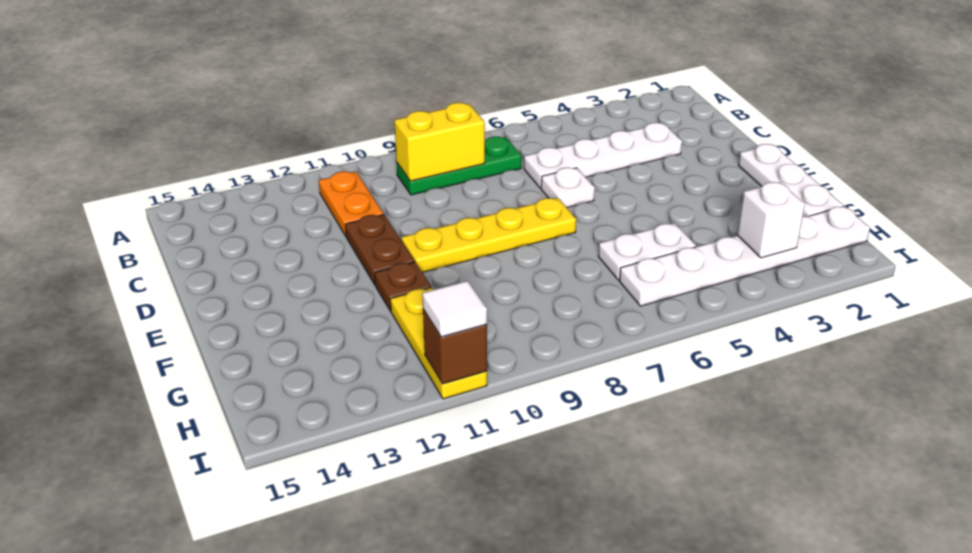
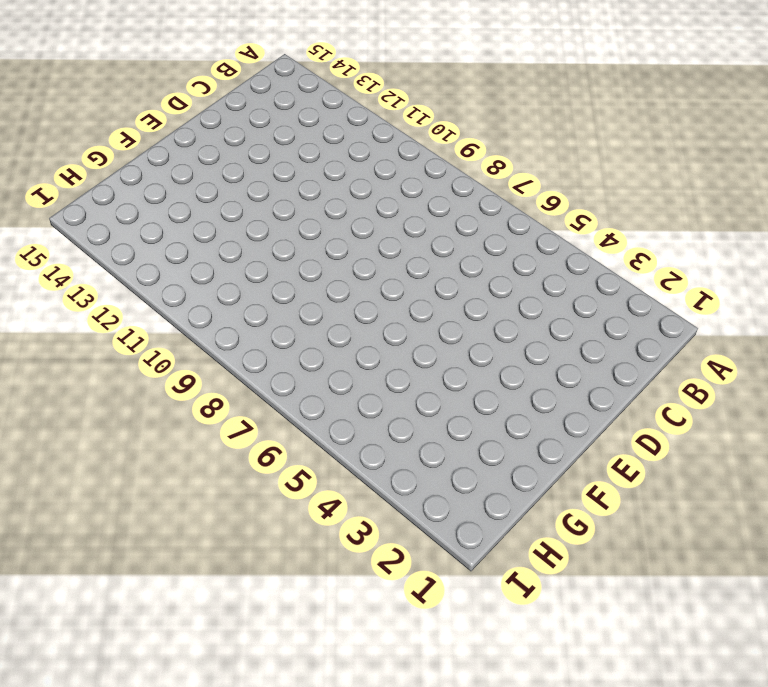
none -> green 1x3 plate [397,137,522,195]
none -> orange 1x2 plate [319,171,384,236]
none -> white 1x4 plate [524,123,682,188]

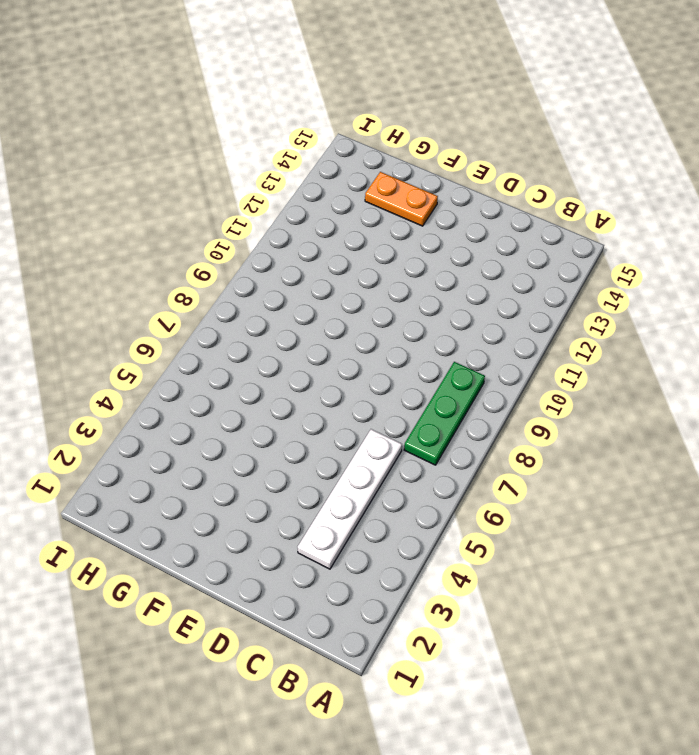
orange 1x2 plate [365,172,438,226] -> orange 1x2 plate moved to [319,171,384,236]
none -> white 1x1 plate [541,168,595,208]
none -> brown 1x2 plate [345,215,414,284]
none -> white 1x3 plate [738,144,844,217]

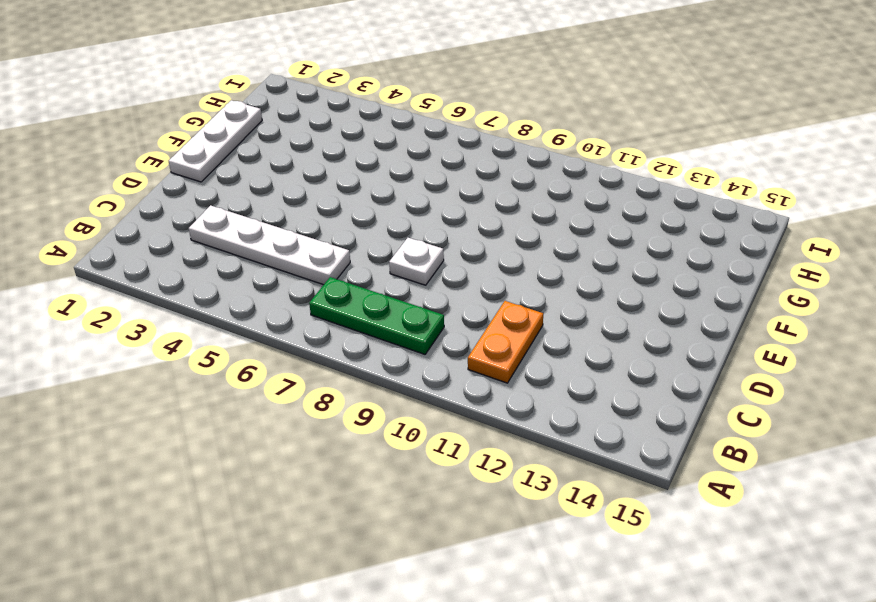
white 1x1 plate [389,238,444,285] -> white 1x1 plate moved to [541,168,595,208]
none -> brown 1x2 plate [345,215,414,284]
none -> yellow 1x4 plate [401,198,576,273]
none -> brown 1x1 plate [375,262,431,311]

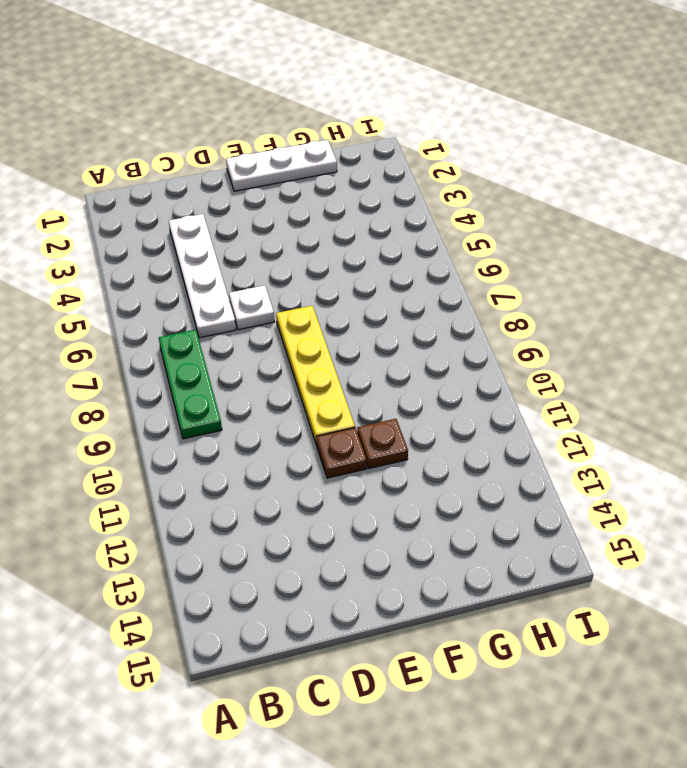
brown 1x1 plate [316,428,367,478] -> brown 1x2 plate [345,215,414,284]
none -> orange 1x2 plate [319,171,384,236]
none -> white 1x2 plate [598,223,696,280]
none -> yellow 1x3 plate [390,287,487,399]

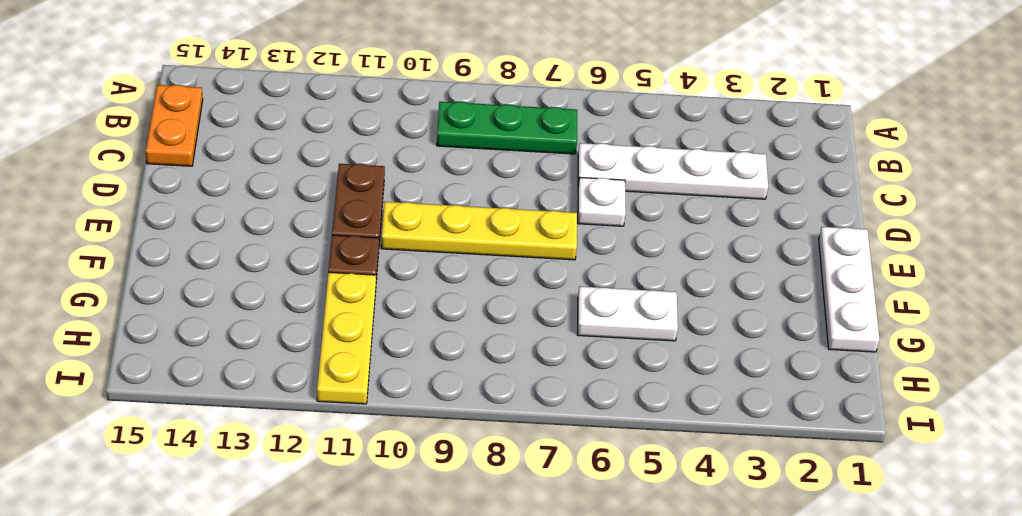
orange 1x2 plate [146,85,203,166] -> orange 1x2 plate moved to [319,171,384,236]
none -> white 1x6 plate [619,206,870,306]
none -> yellow 1x2 brick [394,103,485,181]
none -> white 1x1 brick [737,182,805,258]

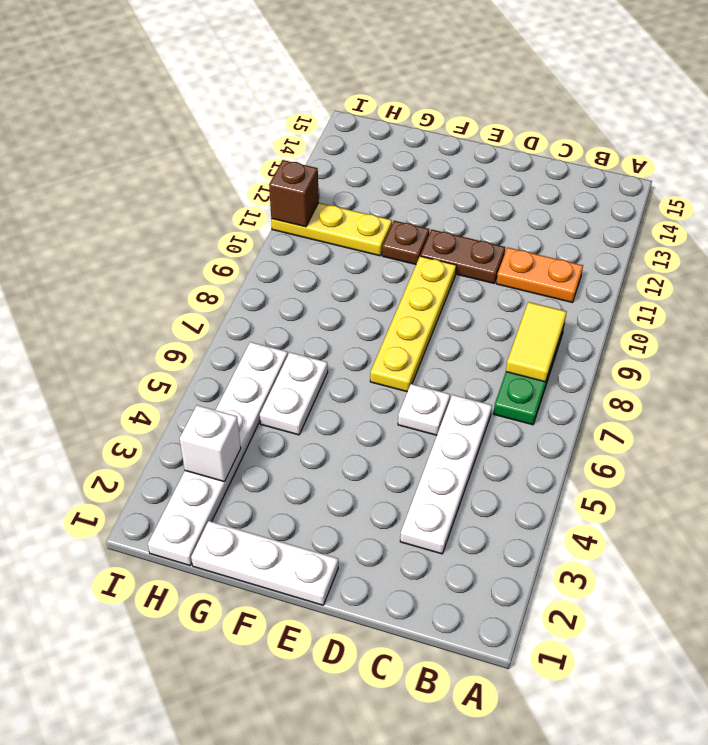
yellow 1x2 tile [506,302,567,382] -> yellow 1x2 brick [394,103,485,181]
none -> white 1x1 tile [422,281,487,337]

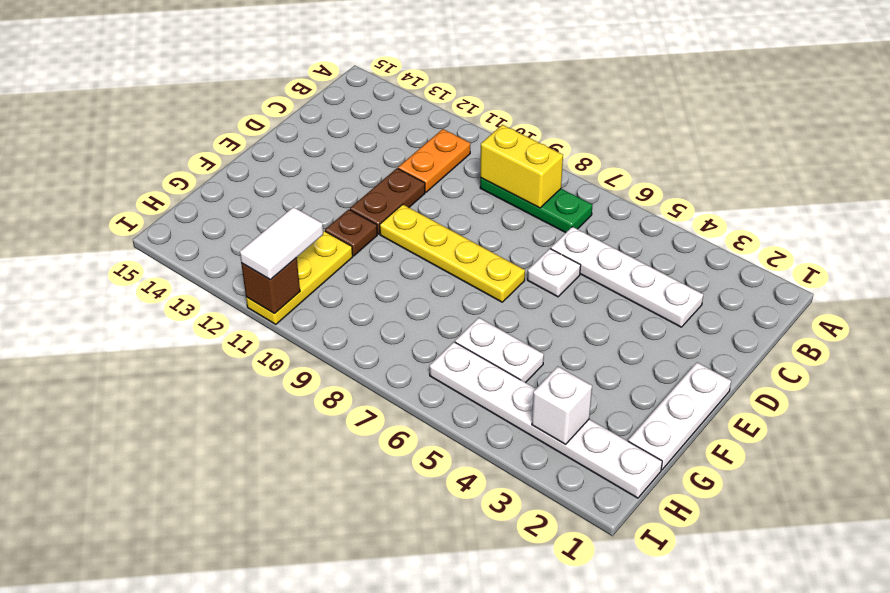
white 1x2 tile [240,207,323,279] -> white 1x1 tile [422,281,487,337]

